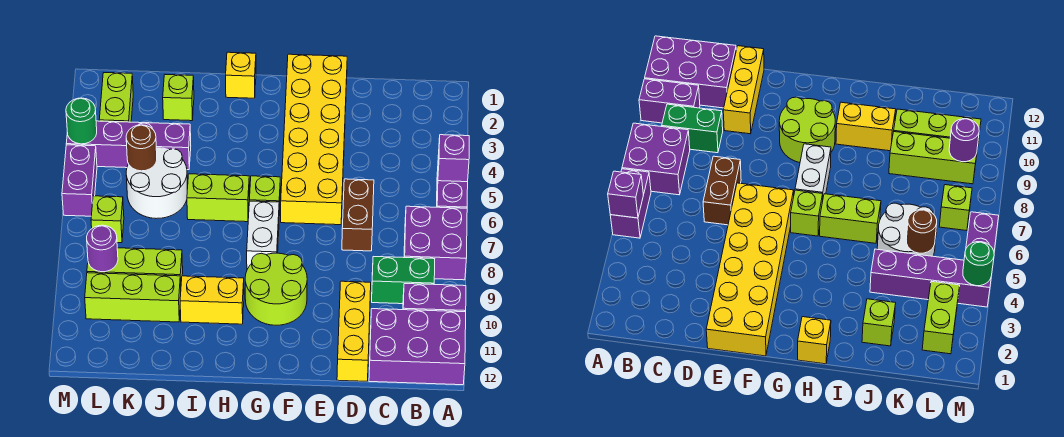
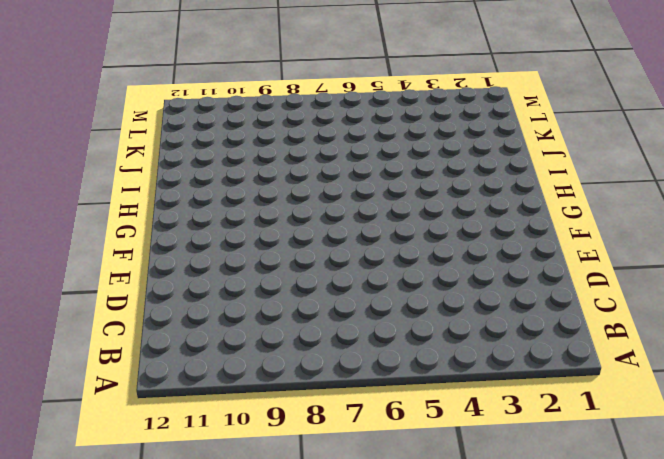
none -> purple 1x2 brick [437,172,468,208]
none -> purple 2x2 brick [404,206,467,280]
none -> purple 1x2 brick [403,284,466,312]

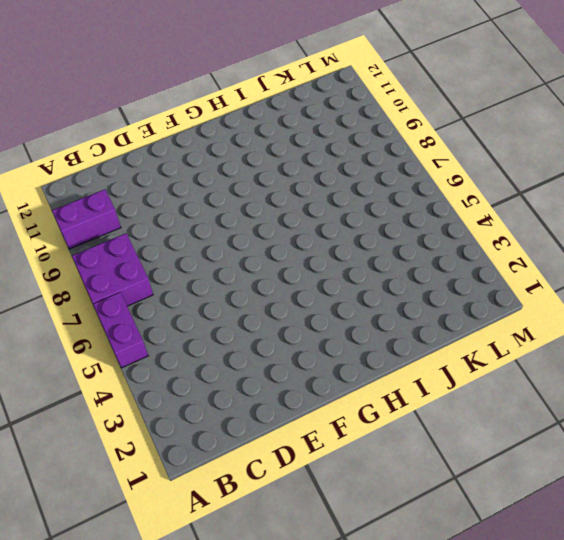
none -> purple 2x3 brick [369,309,466,385]
none -> green 1x2 brick [372,257,435,304]
none -> brown 1x2 brick [342,179,374,251]

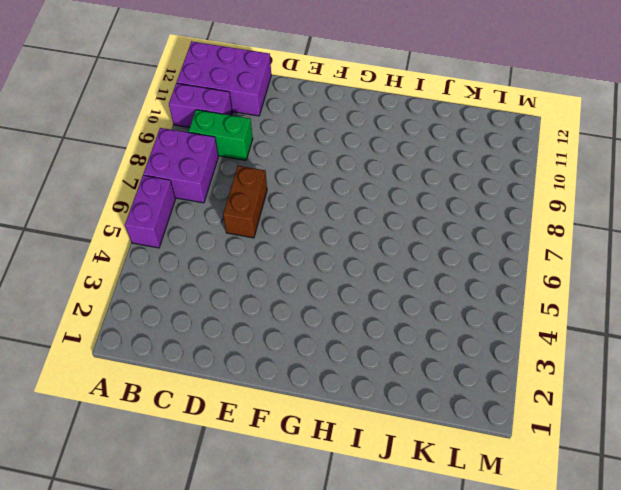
none -> yellow 1x3 brick [337,281,371,381]
none -> yellow 2x6 brick [281,54,347,225]
none -> lime 2x2 round brick [245,253,307,325]

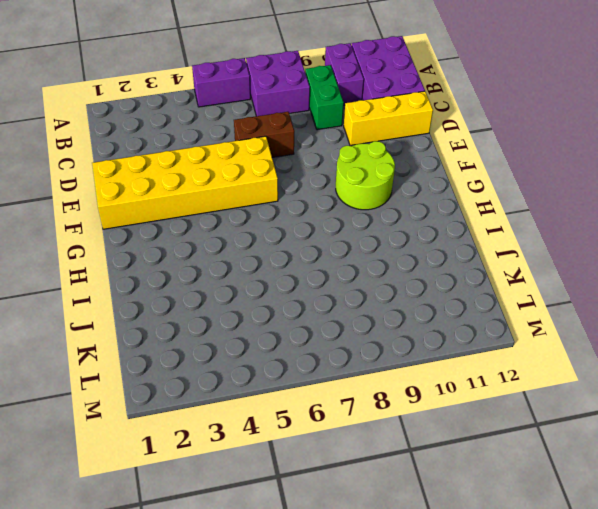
none -> lime 1x1 brick [249,176,280,216]
none -> white 1x2 brick [247,201,279,269]
none -> yellow 1x1 brick [226,52,256,98]

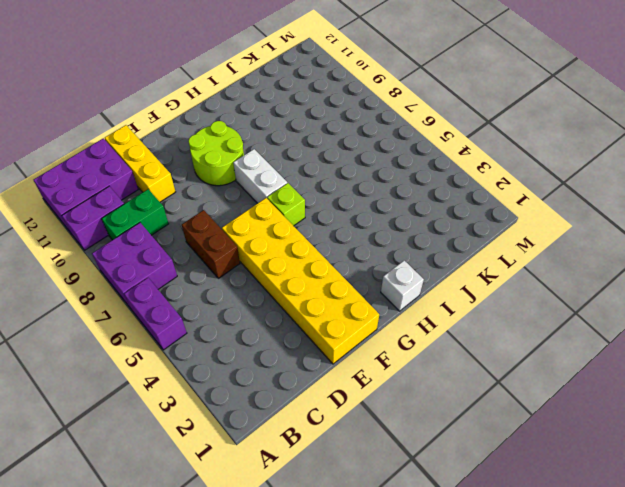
white 1x1 brick [381,261,424,311] -> yellow 1x1 brick [226,52,256,98]
none -> lime 1x2 brick [187,174,249,222]
none -> yellow 1x2 brick [180,276,244,324]
none -> lime 1x1 brick [163,75,194,121]

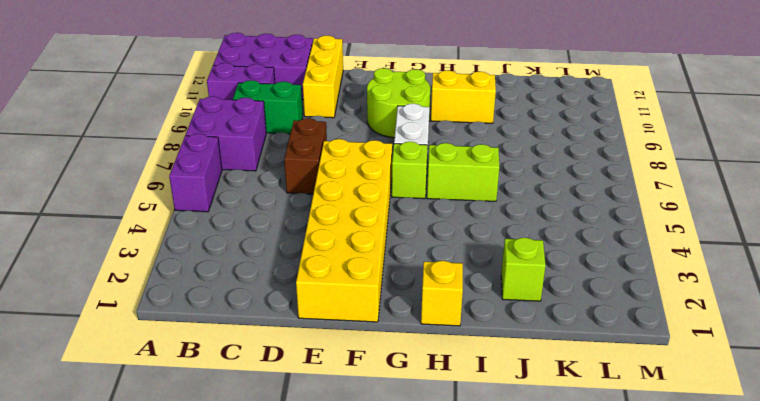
none -> purple 1x4 brick [66,121,191,170]
none -> white 2x2 round brick [126,148,187,219]
none -> lime 1x3 brick [87,248,183,281]

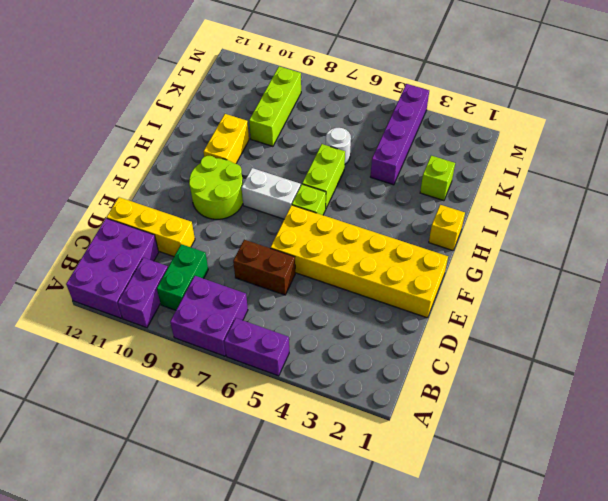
white 1x1 round brick [326,128,351,164] -> white 2x2 round brick [126,148,187,219]
none -> lime 1x3 brick [85,273,181,322]
none -> lime 1x2 brick [99,73,133,122]
none -> lime 1x1 brick [91,196,124,243]

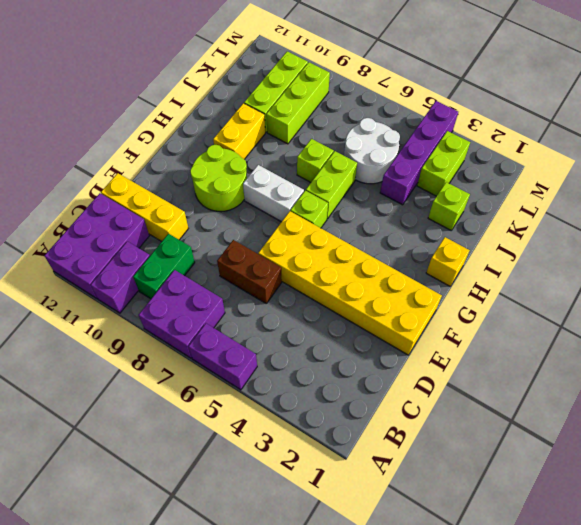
lime 1x1 brick [297,139,334,182] -> lime 1x1 brick moved to [91,196,124,243]
lime 1x2 brick [417,131,470,196] -> lime 1x2 brick turned to [99,73,133,122]
none -> purple 1x2 brick [62,145,97,216]
none -> purple 1x1 brick [438,135,469,182]
none -> brown 1x1 round brick [126,125,157,171]

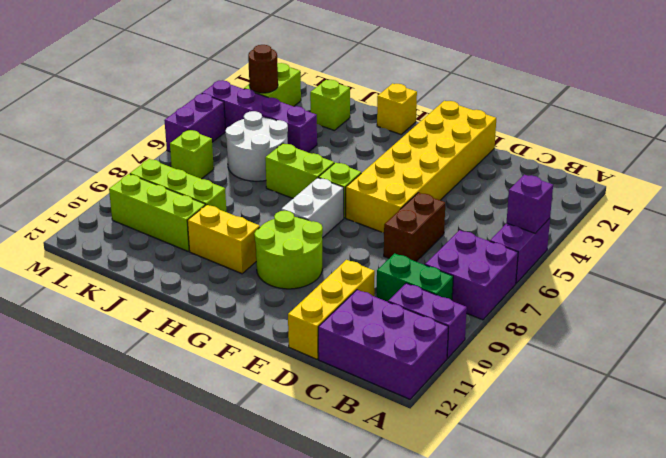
brown 1x1 round brick [248,45,278,93] -> brown 1x1 round brick moved to [126,125,157,171]
none -> purple 1x1 round brick [87,225,118,272]
none -> green 1x1 round brick [66,98,97,144]

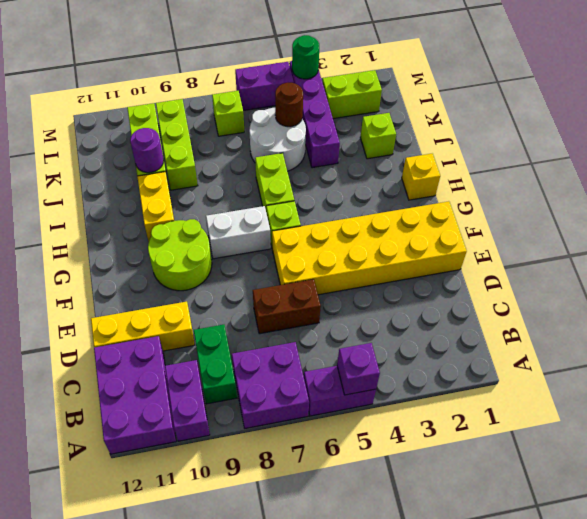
purple 1x1 round brick [130,128,164,173] -> purple 1x1 round brick moved to [87,225,118,272]

